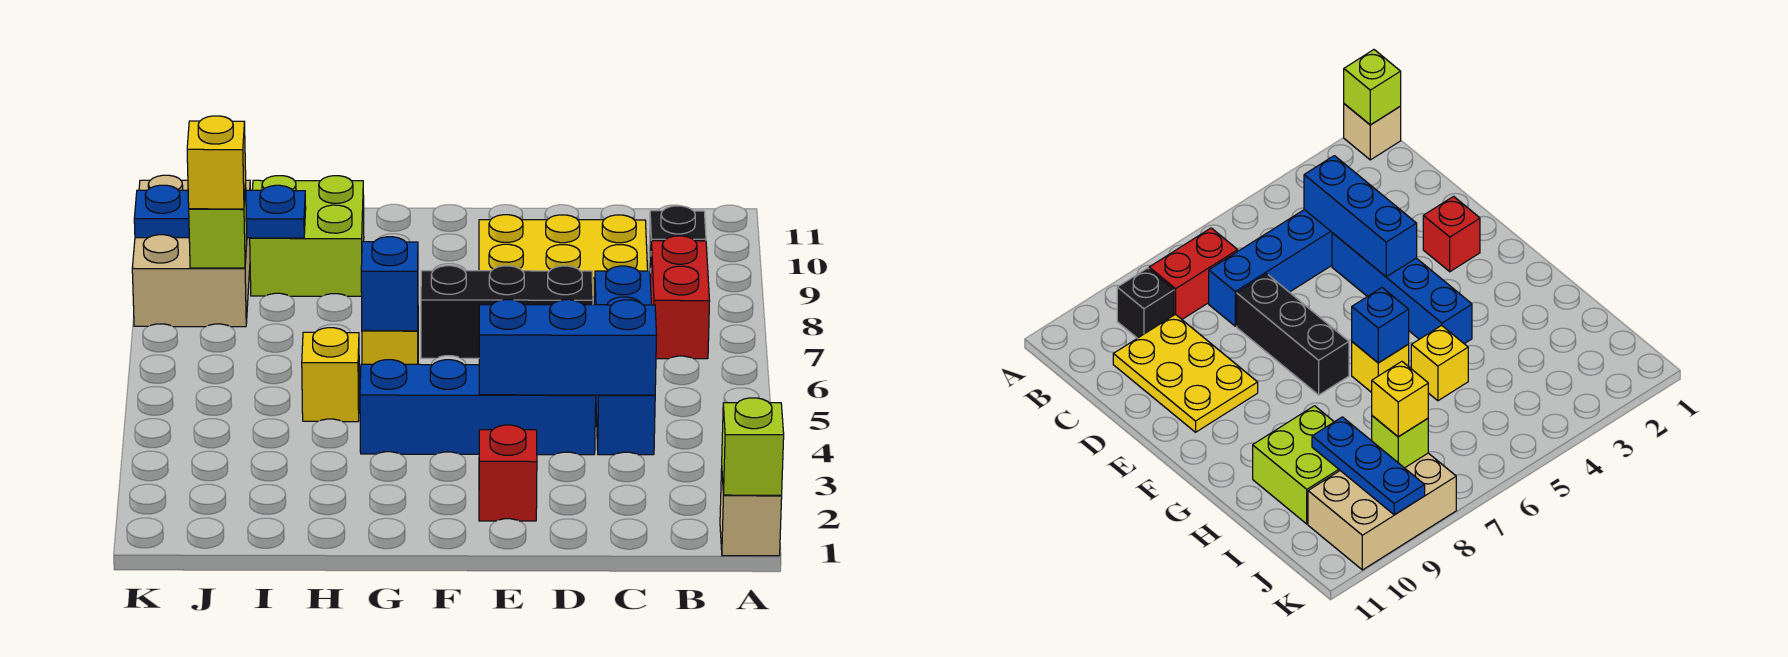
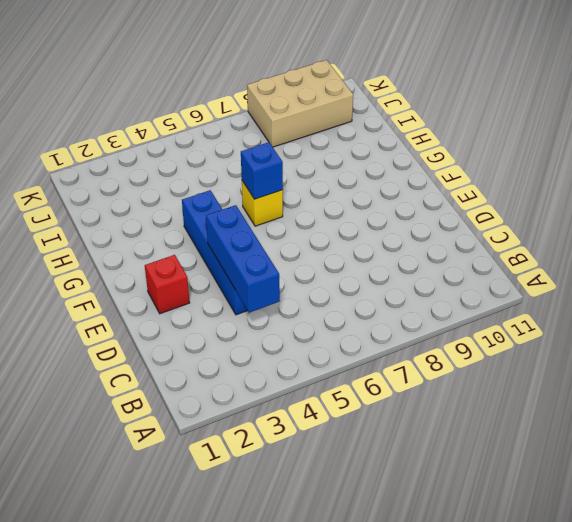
none -> tan 1x1 brick [720,469,782,556]
none -> red 1x2 brick [651,236,709,359]
none -> black 1x1 brick [649,206,706,282]

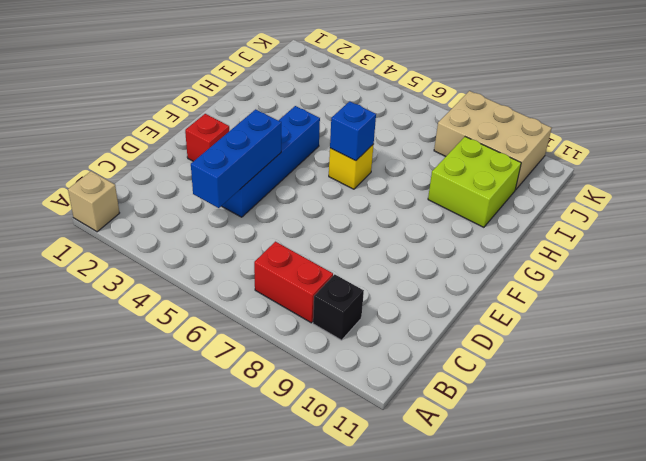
none -> blue 1x4 brick [594,266,655,455]
none -> yellow 2x3 plate [479,215,648,297]
none -> black 1x3 brick [421,266,593,358]

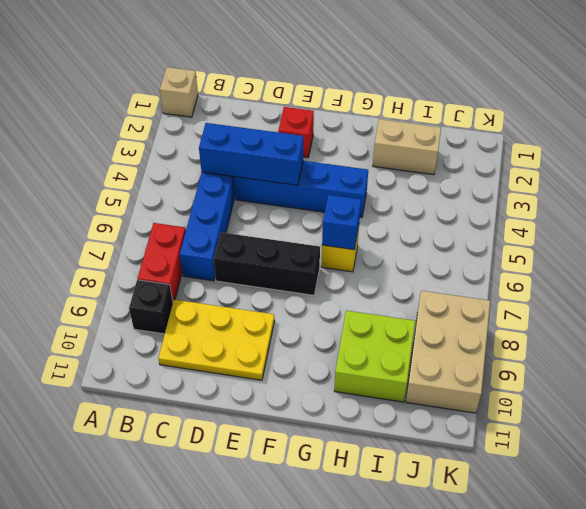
tan 1x2 brick [373,119,441,175] -> none
none -> yellow 1x1 brick [302,328,359,422]
none -> lime 1x1 brick [722,398,784,495]
none -> blue 1x3 plate [134,185,306,238]

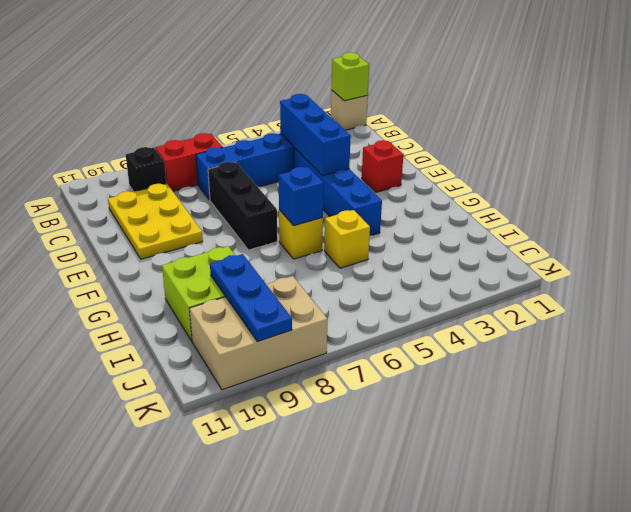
none -> lime 1x1 brick [189,185,247,268]
none -> yellow 1x1 brick [187,116,246,209]

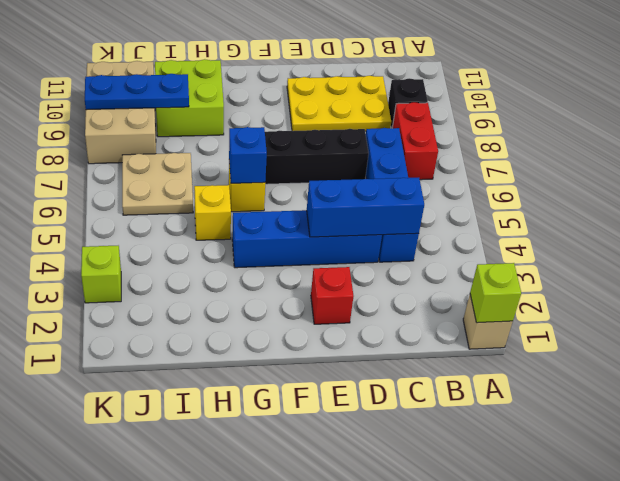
tan 2x2 plate [122,153,193,215] -> none
lime 1x1 brick [81,246,121,303] -> lime 1x1 brick moved to [189,185,247,268]
none -> yellow 1x1 brick [187,116,246,209]

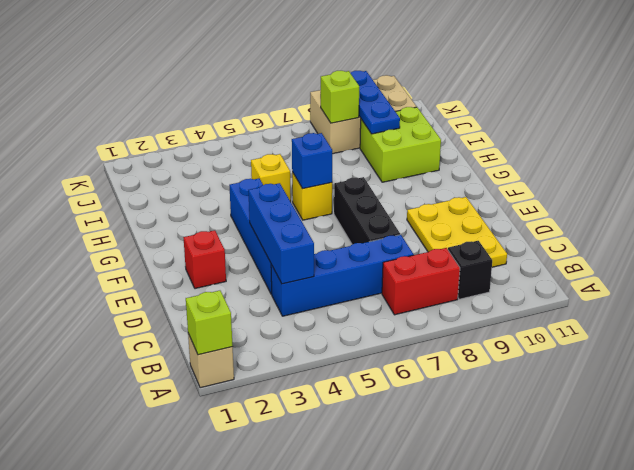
none -> yellow 1x1 brick [187,116,246,209]

